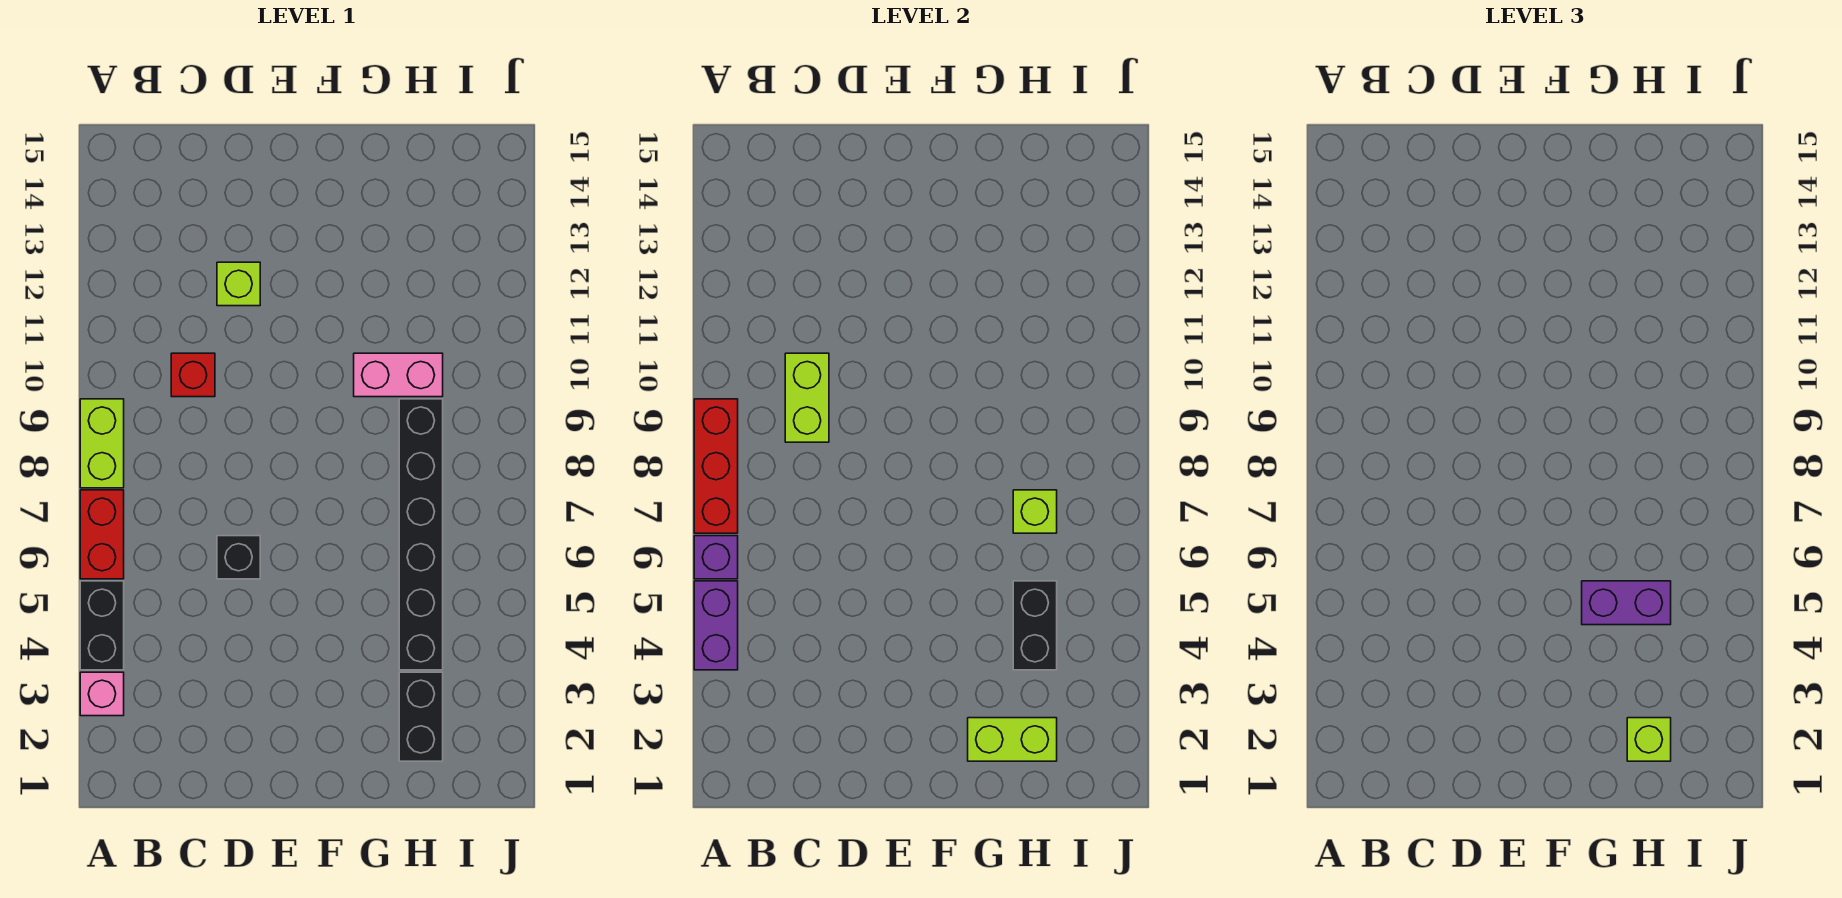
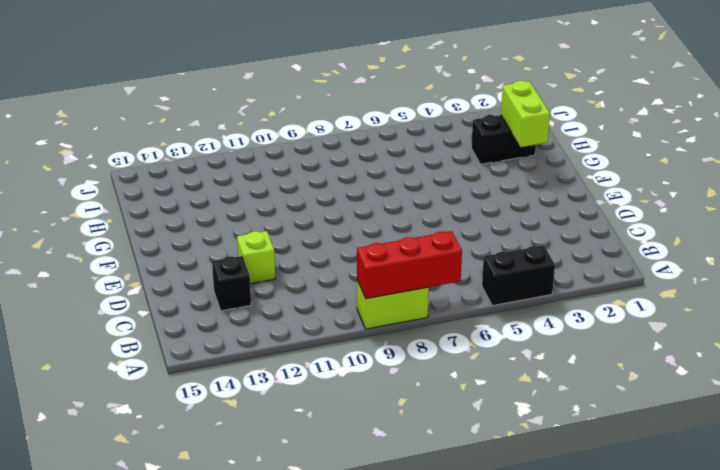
black 1x1 brick [212,256,251,311] -> black 1x1 brick moved to [217,536,260,579]
none -> pink 1x1 brick [80,672,124,716]
none -> red 1x2 brick [80,490,124,579]
none -> red 1x1 brick [171,353,215,397]

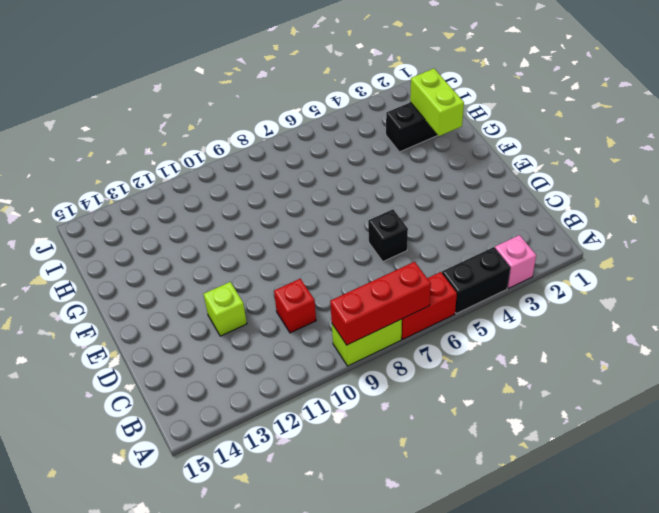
none -> pink 1x2 brick [354,353,443,397]
none -> black 1x6 brick [399,399,443,670]
none -> purple 1x2 brick [694,581,738,670]

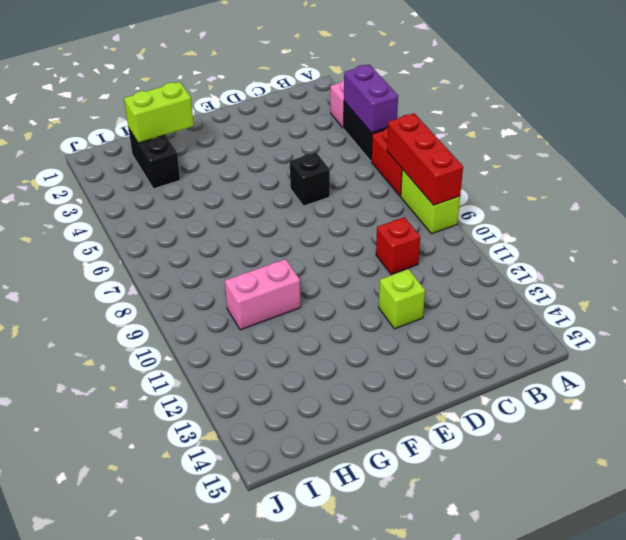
none -> black 1x6 brick [399,399,443,670]
none -> purple 1x1 brick [694,536,738,579]
none -> lime 1x2 brick [785,353,829,442]

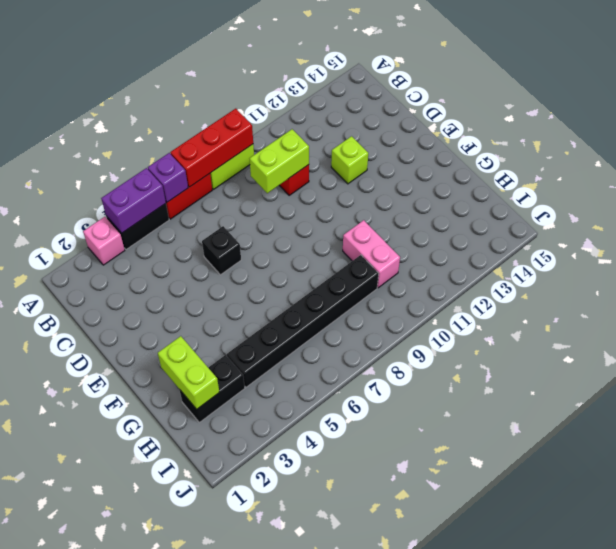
none -> black 1x2 brick [1013,581,1057,670]
none -> lime 1x1 brick [1013,490,1057,533]
none -> purple 1x2 brick [1582,581,1671,625]

